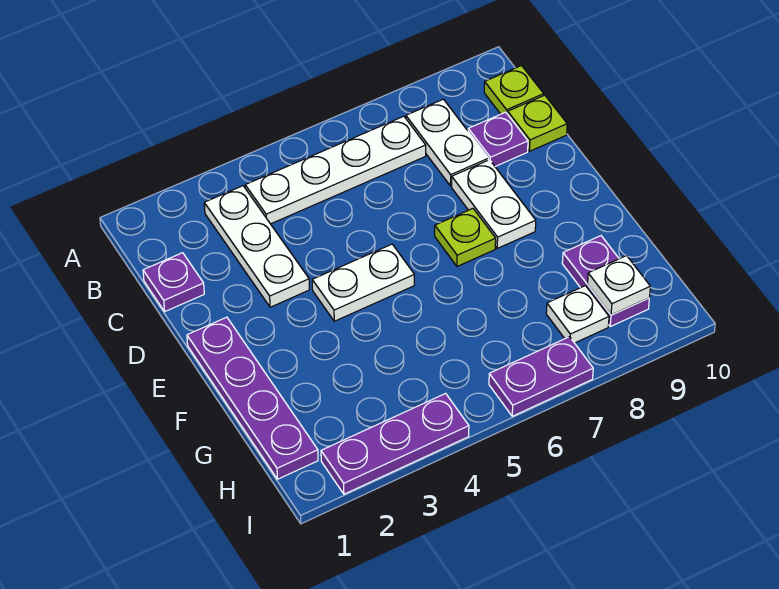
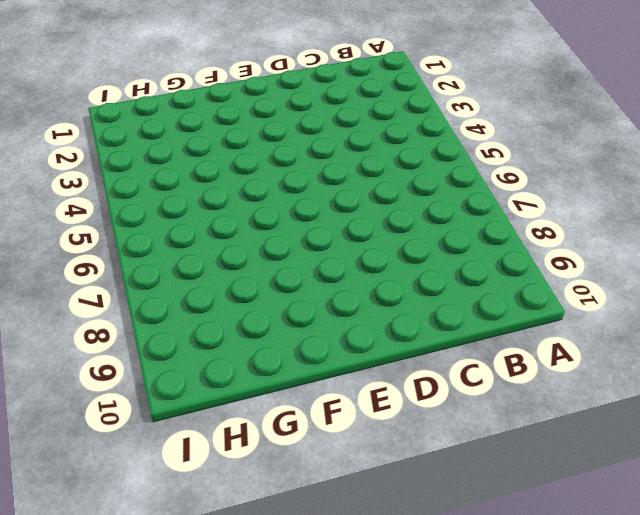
none -> white 1x3 plate [204,186,309,307]
none -> white 1x4 plate [245,116,426,224]
none -> white 1x2 plate [406,99,489,186]

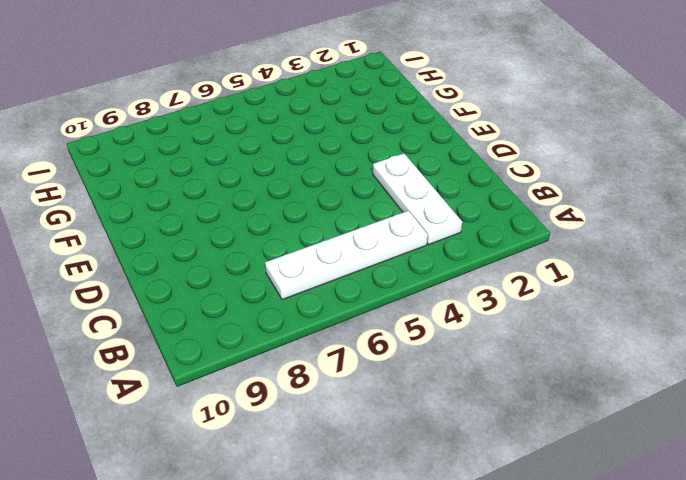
none -> white 1x2 plate [406,99,489,186]
none -> lime 1x1 plate [484,66,544,114]
none -> purple 1x1 plate [143,253,204,311]

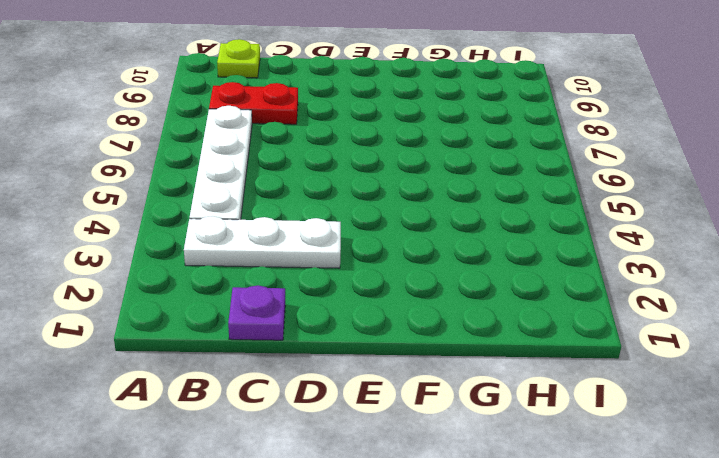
red 1x2 plate [209,82,298,124] -> white 1x2 plate [406,99,489,186]
none -> purple 1x1 plate [468,112,528,166]
none -> lime 1x1 plate [508,95,567,151]
none -> white 1x2 plate [452,160,536,248]

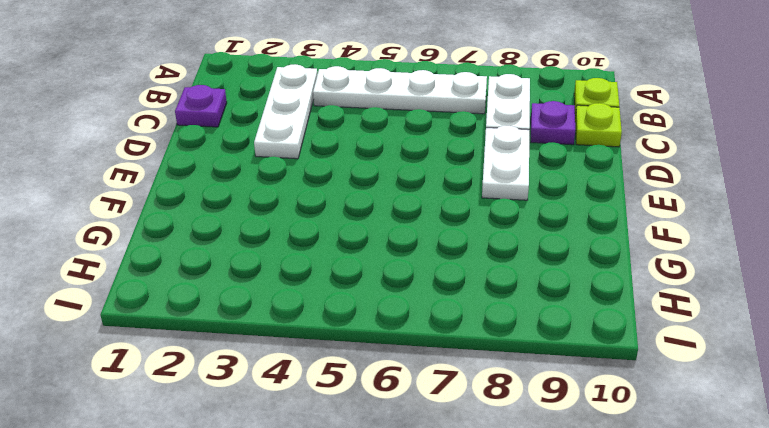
none -> purple 1x4 plate [187,317,318,479]
none -> white 1x2 plate [312,244,414,321]
none -> lime 1x1 plate [435,209,496,266]

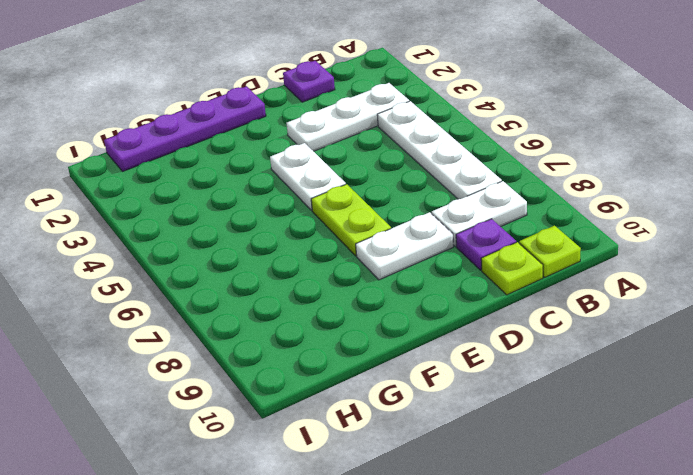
lime 1x2 plate [311,184,391,256] -> lime 1x1 plate [435,209,496,266]
none -> purple 1x2 plate [562,236,649,326]
none -> white 1x1 plate [546,286,609,343]
none -> purple 1x3 plate [321,393,469,494]

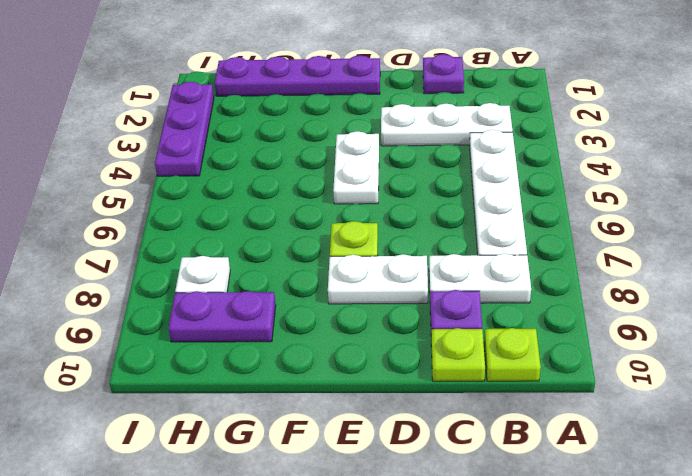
none -> purple 1x2 plate [489,337,593,416]
none -> white 1x1 plate [588,256,650,315]

